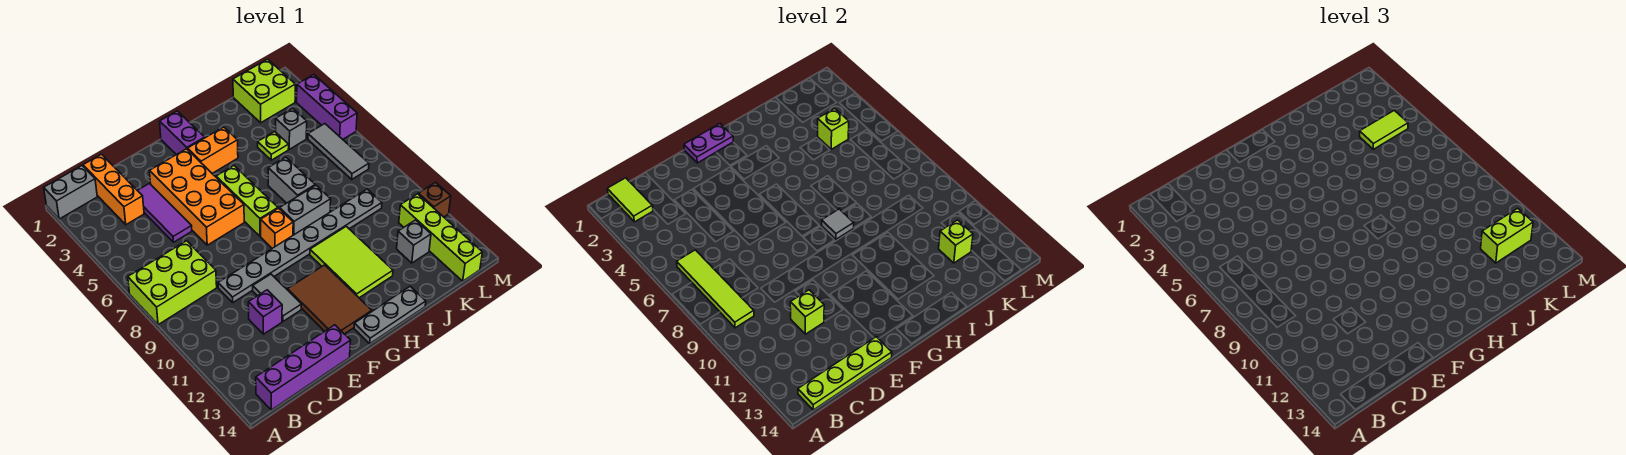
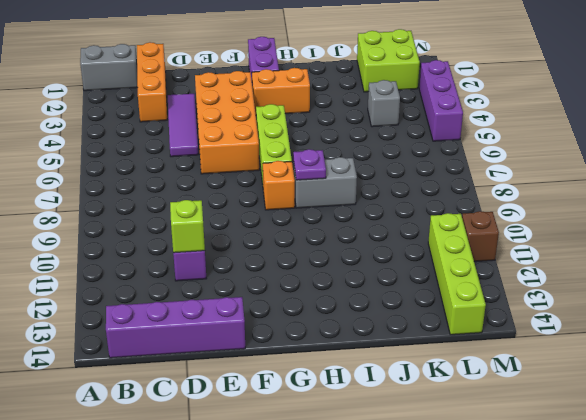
purple 1x1 plate [293,149,326,180] -> grey 1x1 tile [822,209,854,239]
none -> lime 2x3 brick [128,241,217,325]
none -> grey 1x8 plate [218,189,382,302]
none -> grey 1x2 tile [253,274,302,321]
none -> brown 2x3 tile [288,265,372,334]

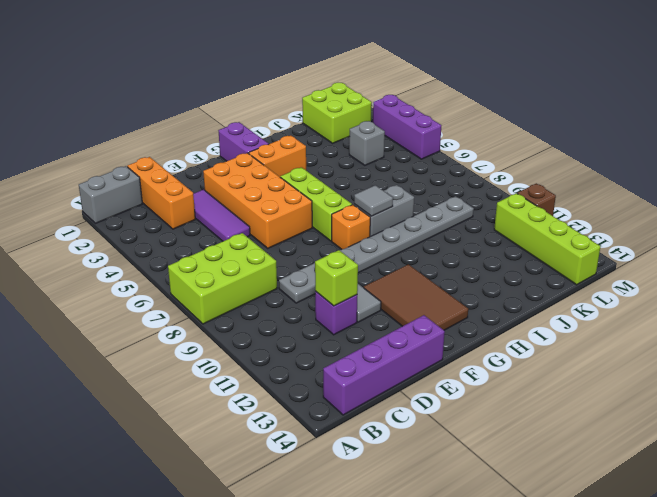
none -> grey 1x3 plate [354,286,426,344]
none -> lime 2x3 tile [310,226,393,298]
none -> grey 1x2 brick [268,157,315,203]
none -> lime 1x1 plate [258,132,289,160]

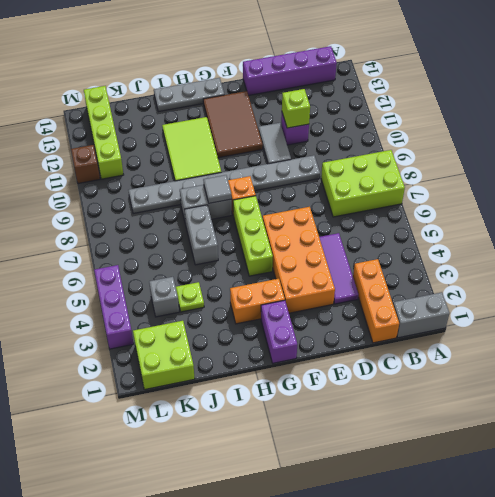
none -> grey 1x1 brick [397,220,431,263]
none -> grey 1x3 tile [308,124,369,179]
none -> lime 1x2 tile [607,178,653,222]
none -> lime 1x4 tile [677,250,754,328]

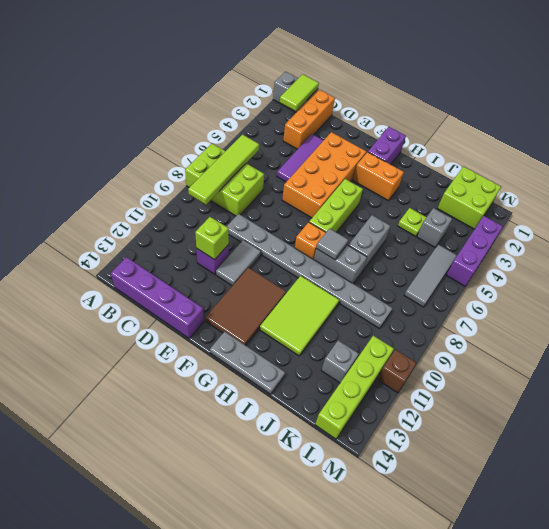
none -> lime 1x4 plate [798,337,892,410]
none -> purple 1x2 plate [684,124,733,163]
none -> lime 1x1 brick [818,108,849,149]
none -> lime 1x1 brick [939,220,973,263]

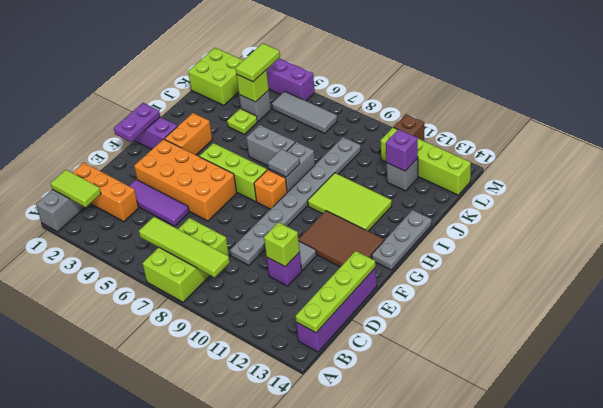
purple 1x1 brick [386,129,418,171] -> lime 1x1 brick [939,220,973,263]
none -> lime 1x2 brick [1481,208,1533,263]

